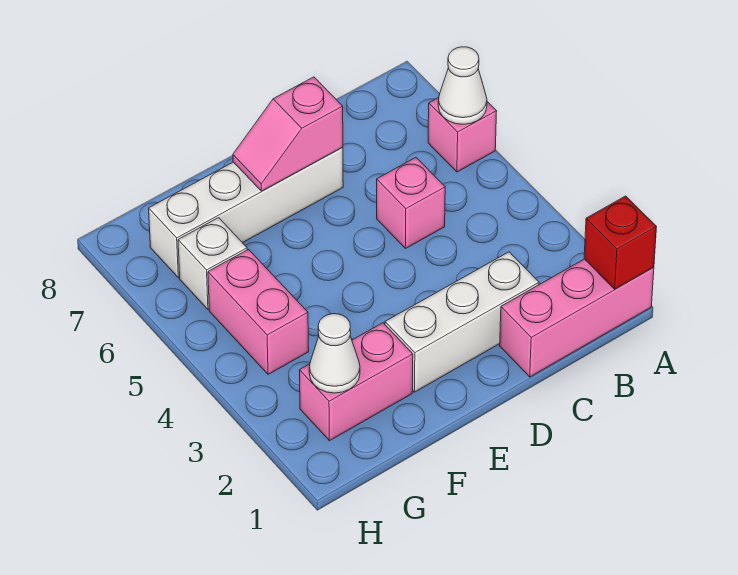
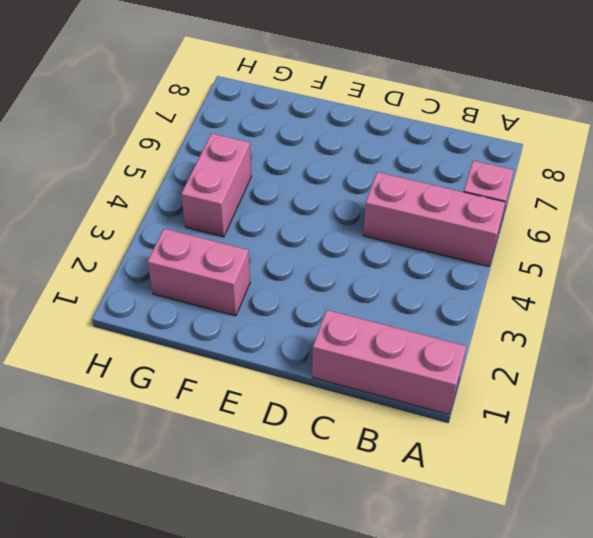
pink 1x3 brick [363,172,505,267] -> pink 1x1 brick [377,158,445,249]
none -> white 1x3 brick [385,252,539,392]
none -> white 1x4 brick [149,147,343,278]
none -> white 1x1 brick [178,218,247,310]

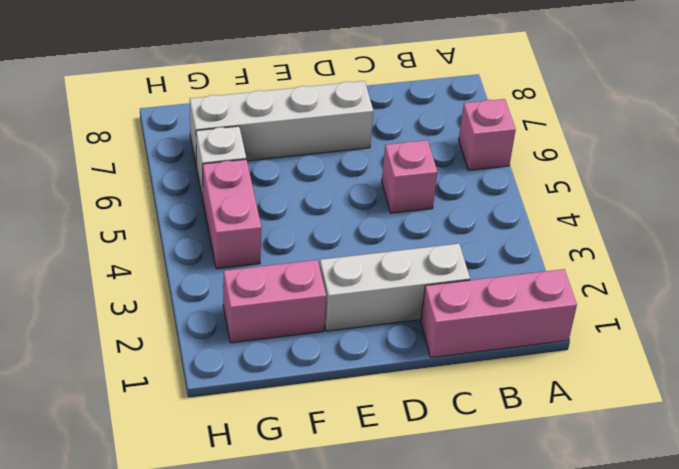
none -> red 1x1 brick [584,196,656,289]
none -> white 1x1 cone [438,47,487,124]
none -> pink 1x2 slope [233,77,343,191]

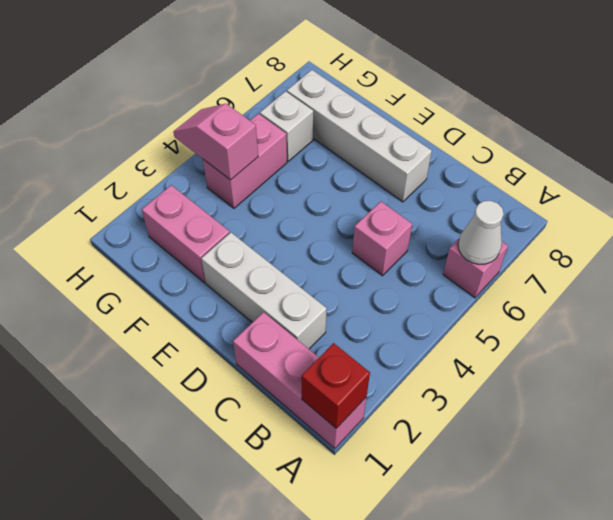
pink 1x2 slope [173,104,258,180] -> pink 1x2 slope moved to [233,77,343,191]
none -> white 1x1 cone [309,314,360,393]

